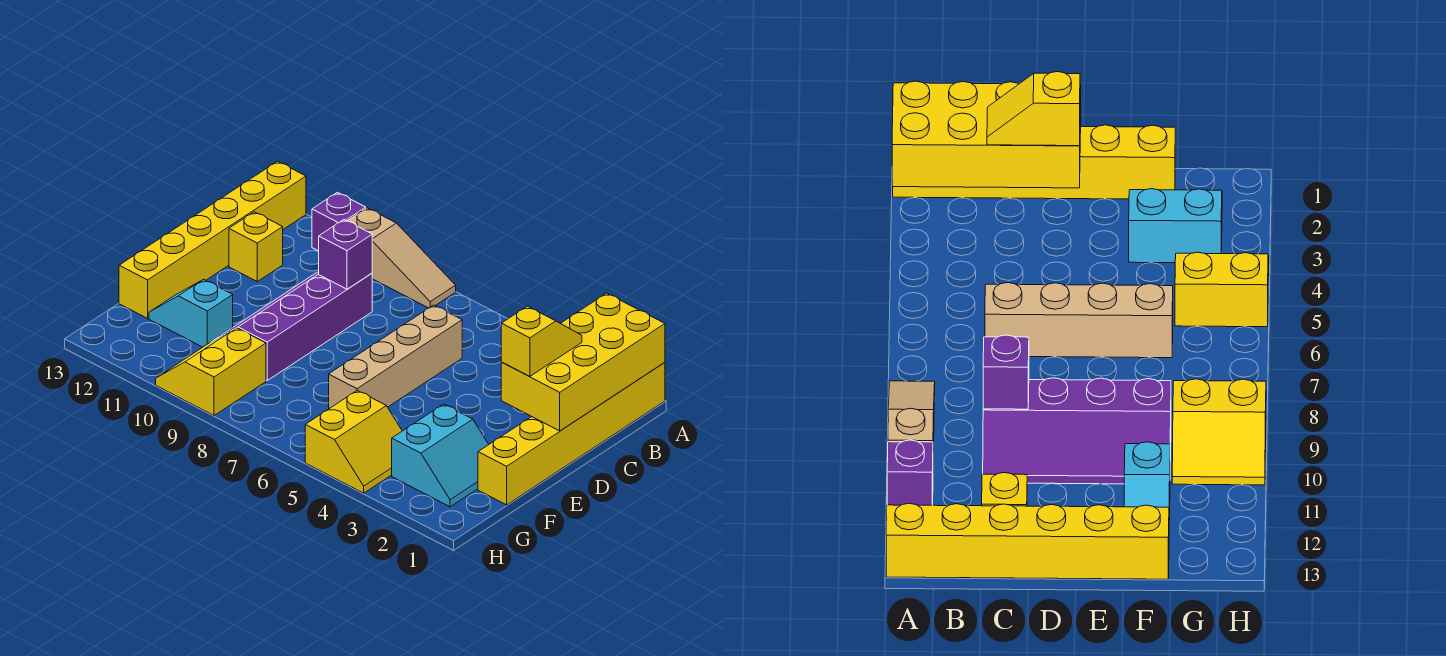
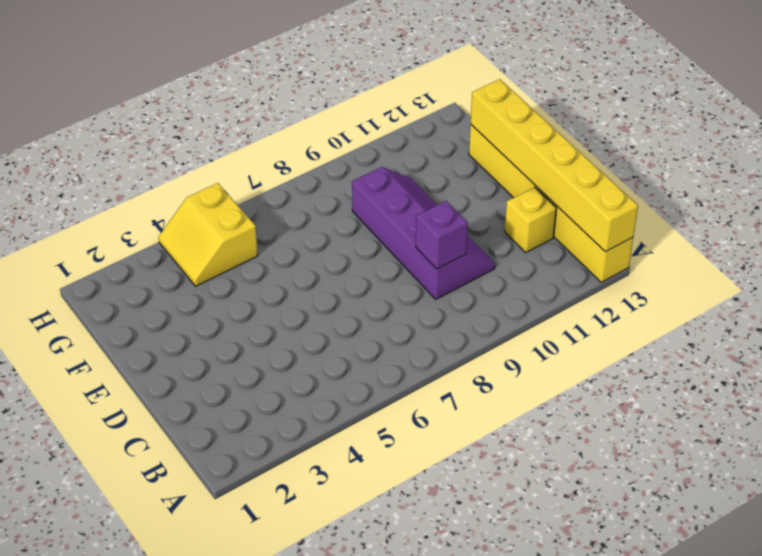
yellow 1x6 brick [471,79,638,252] -> yellow 1x6 brick moved to [478,363,665,505]
none -> tan 1x3 slope [348,208,456,308]
none -> purple 1x1 brick [312,192,366,251]
none -> tan 1x4 brick [329,305,462,409]

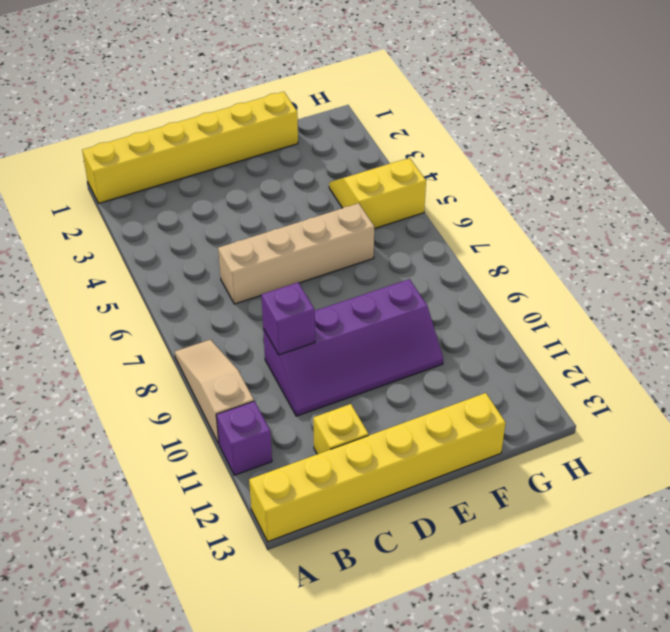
none -> cyan 2x2 slope [392,404,489,507]
none -> cyan 1x2 slope [149,279,233,347]
none -> yellow 2x2 slope [156,328,266,415]

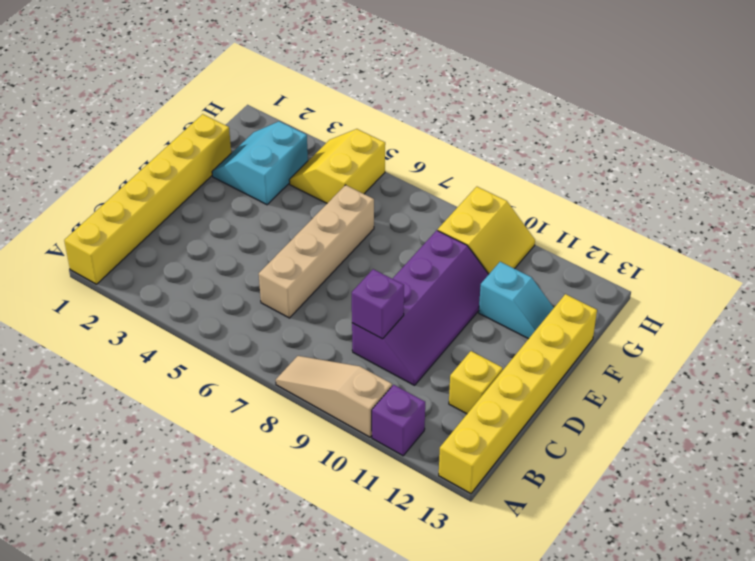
none -> yellow 2x4 brick [501,293,665,431]
none -> yellow 1x2 slope [501,306,582,377]

